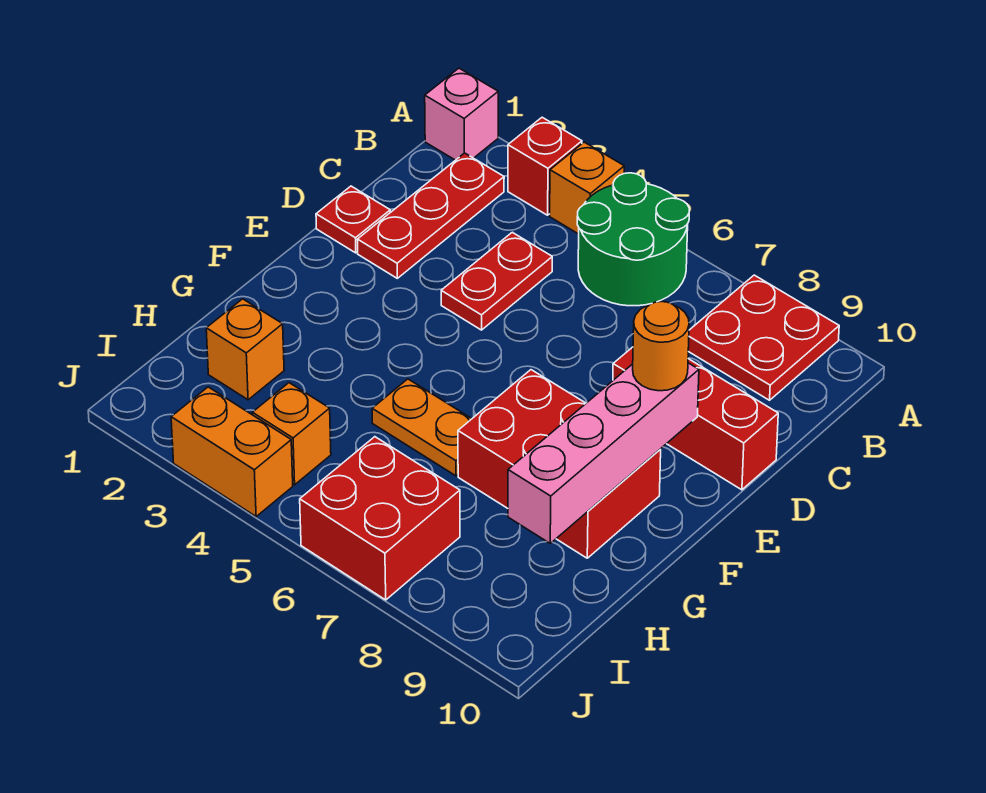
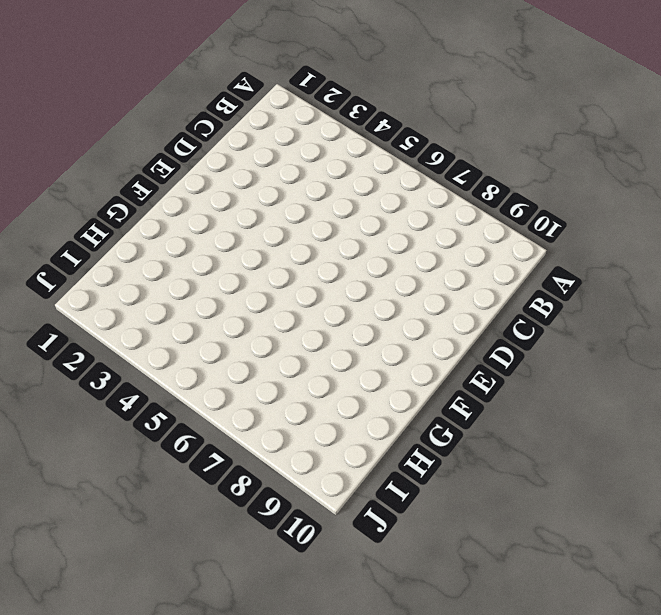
none -> pink 1x1 brick [425,68,498,160]
none -> red 1x1 brick [508,117,582,215]
none -> orange 1x1 brick [550,142,624,234]

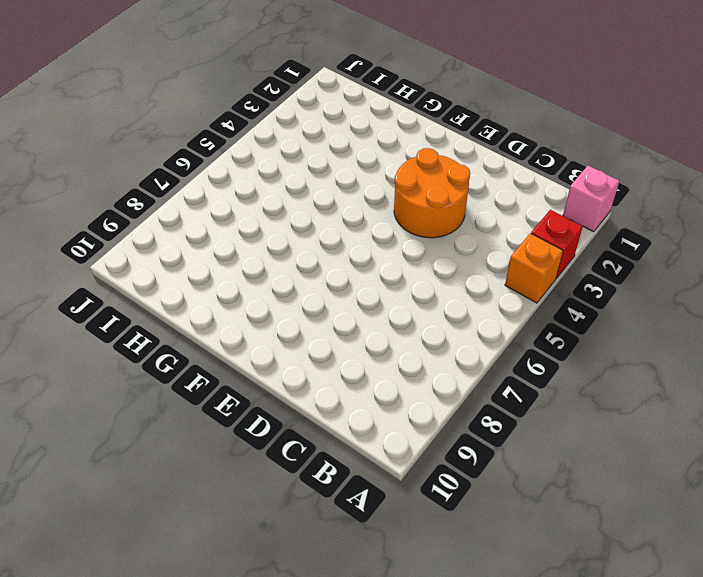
orange 2x2 round brick [394,148,470,238] -> red 1x2 plate [441,232,552,330]
none -> green 2x2 round brick [577,173,689,306]
none -> red 2x2 plate [688,275,839,400]
none -> red 1x3 plate [357,153,504,278]

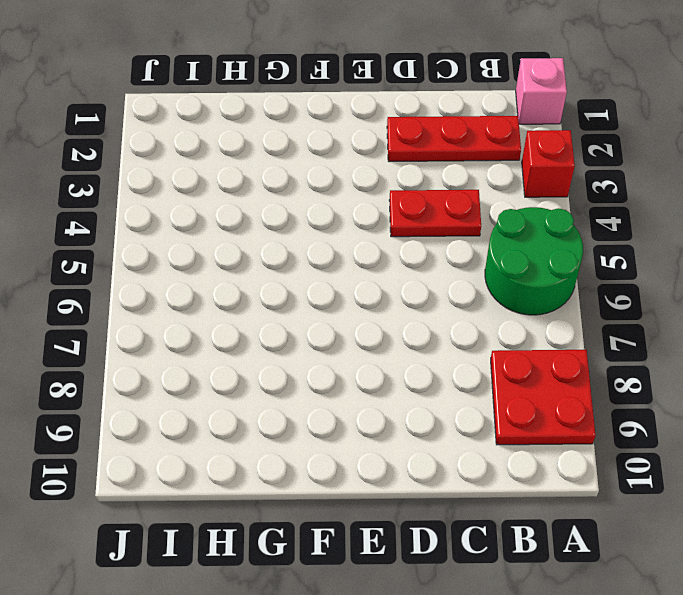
none -> orange 1x1 brick [550,142,624,234]
none -> red 1x1 plate [316,186,390,253]
none -> red 1x3 brick [613,347,778,490]

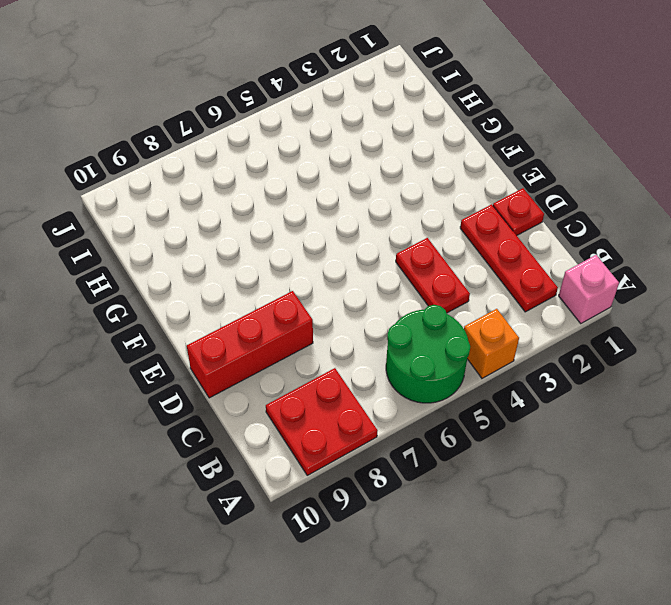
none -> red 1x1 brick [508,117,582,215]
none -> red 2x3 brick [458,370,661,558]
none -> orange 1x2 plate [372,379,472,476]

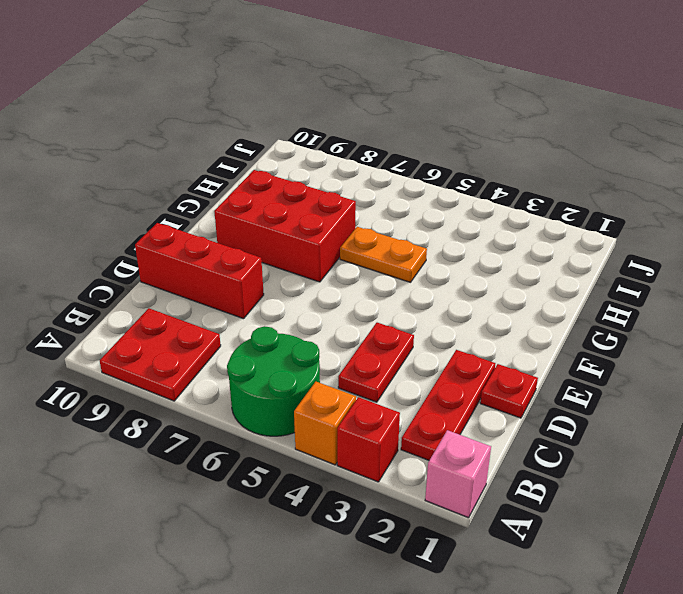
none -> orange 1x1 brick [206,299,284,400]
none -> orange 1x1 brick [252,383,331,485]
none -> red 2x2 brick [300,437,460,600]

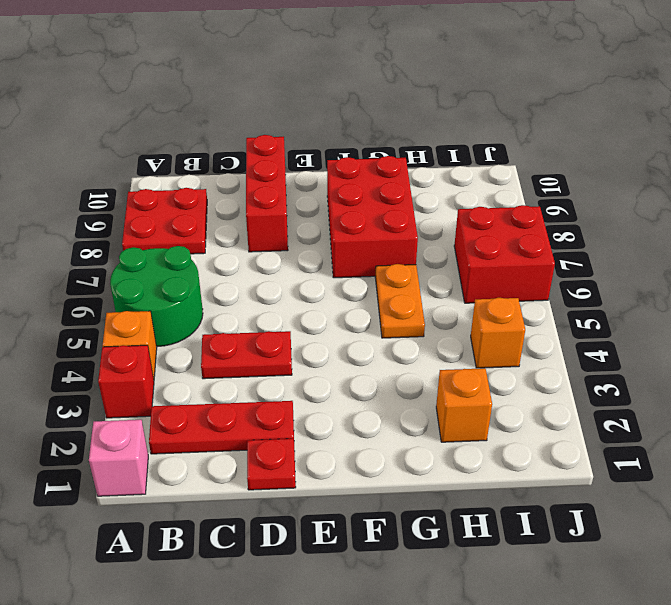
none -> orange 1x2 brick [171,387,293,516]
none -> pink 1x4 brick [508,363,699,543]
none -> orange 1x1 round brick [633,301,689,391]

